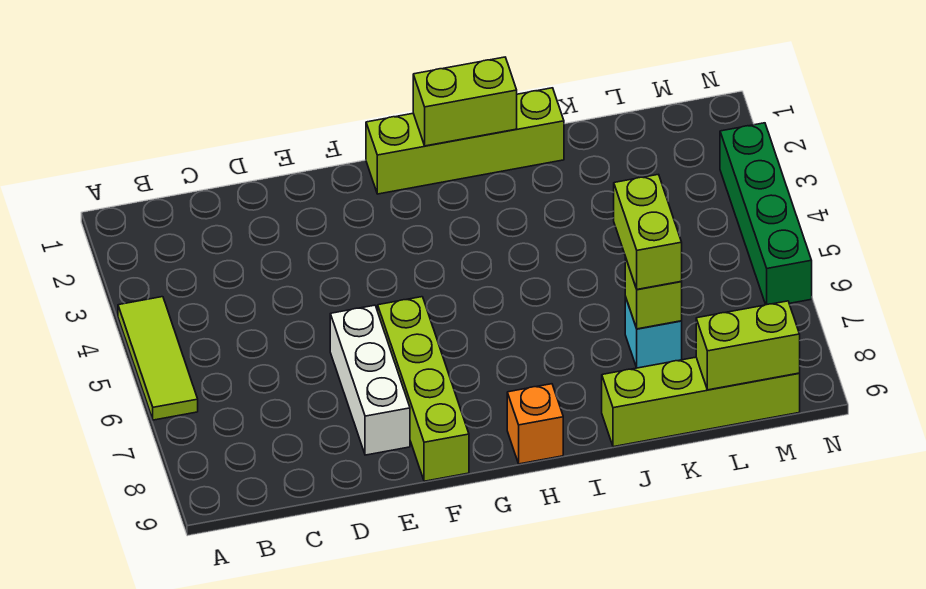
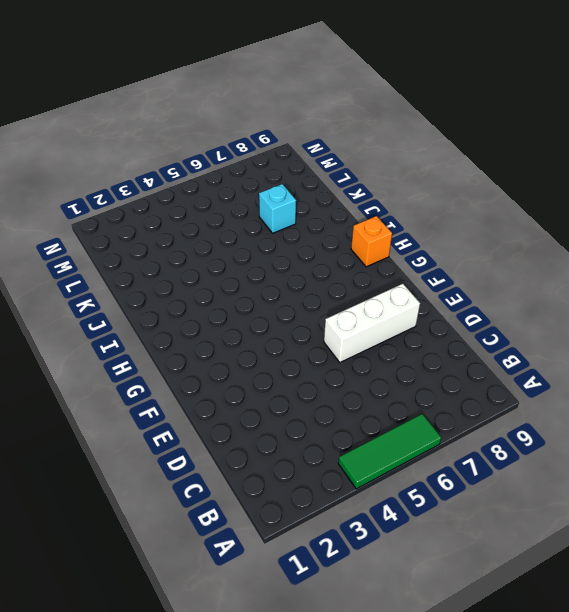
green 1x3 tile [338,414,441,489] -> lime 1x3 tile [118,297,198,420]
none -> lime 1x4 brick [378,297,469,481]
none -> lime 1x4 brick [366,88,564,194]
none -> lime 1x4 brick [602,357,800,447]

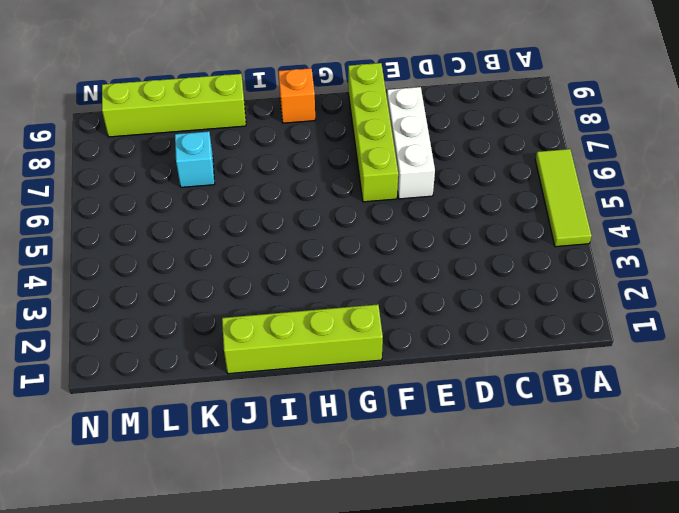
none -> green 1x4 brick [720,123,812,305]
none -> lime 1x2 brick [413,57,517,146]
none -> lime 1x1 brick [625,257,682,329]

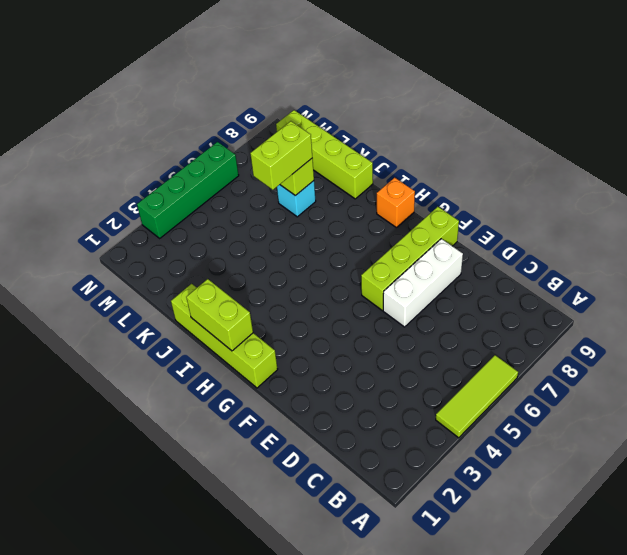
none -> lime 1x2 brick [696,301,800,390]

